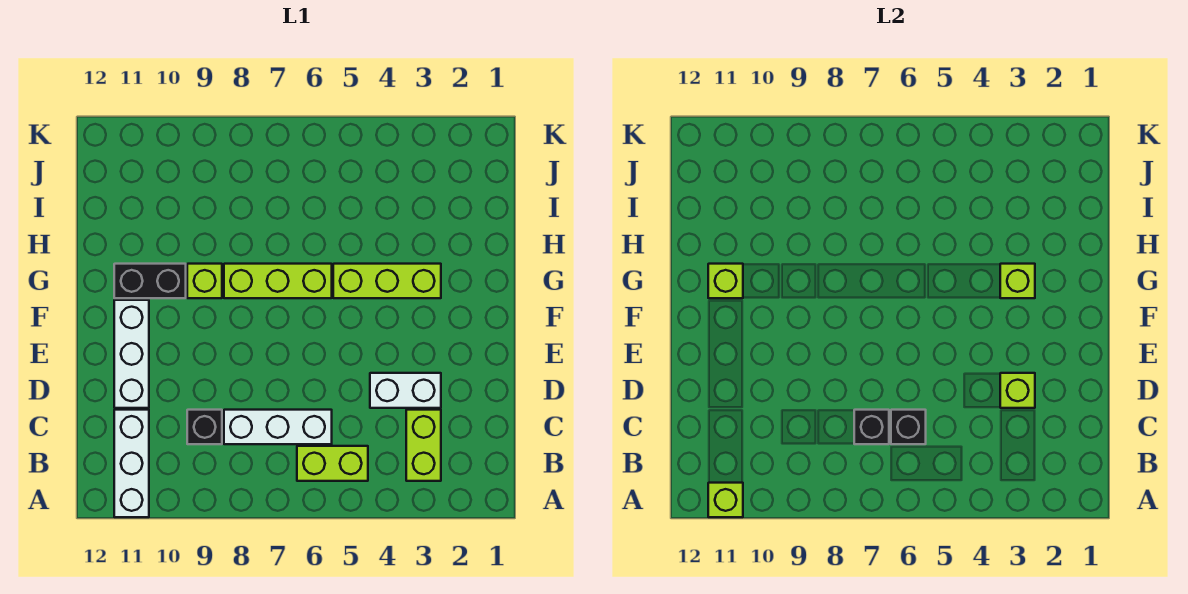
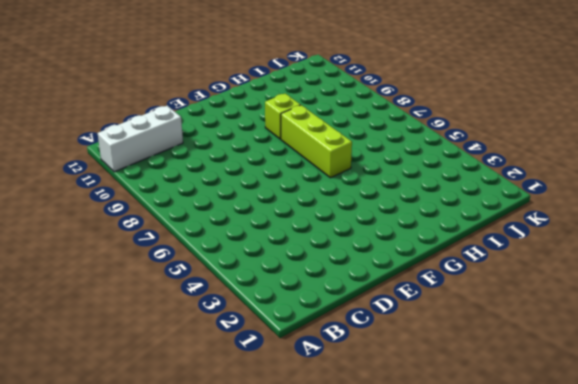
none -> lime 1x2 brick [406,410,441,481]
none -> lime 1x2 brick [297,446,368,481]
none -> white 1x3 brick [224,410,332,444]

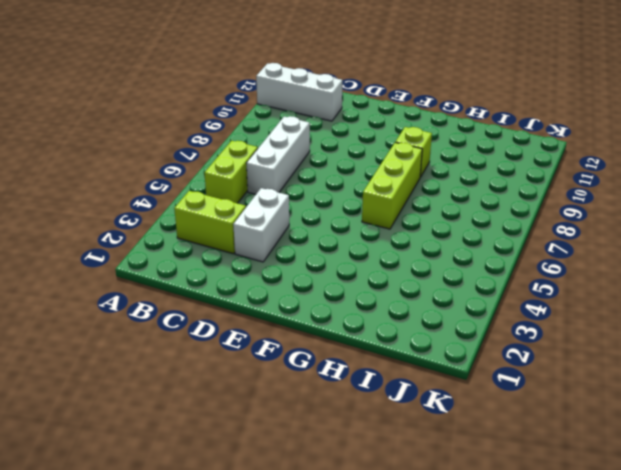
none -> black 1x1 brick [187,410,222,444]
none -> white 1x3 brick [114,300,149,408]
none -> lime 1x3 brick [333,264,441,298]

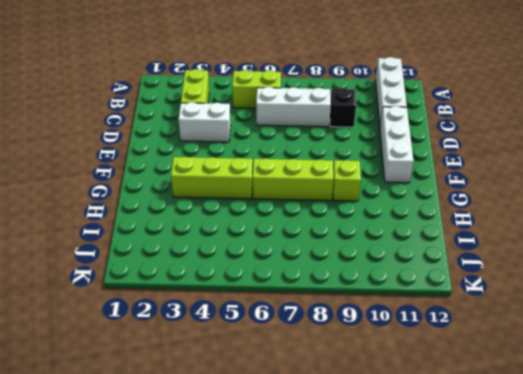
none -> black 1x2 brick [114,264,186,298]
none -> lime 1x1 brick [708,483,743,517]
none -> black 1x1 brick [891,410,926,444]

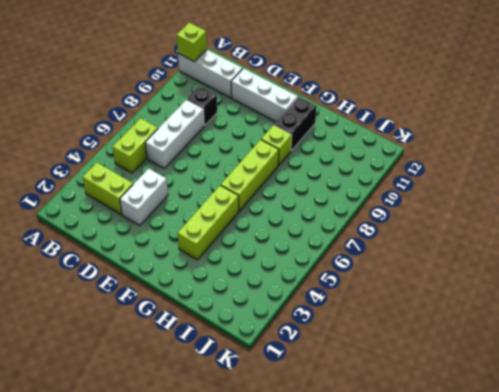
none -> black 1x1 brick [891,410,926,444]
none -> black 1x1 brick [854,410,889,444]
none -> lime 1x1 brick [1000,373,1035,408]

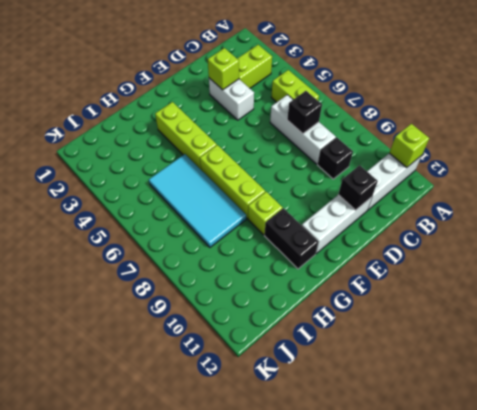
black 1x1 brick [338,165,378,210] -> black 1x1 brick moved to [891,410,926,444]
cyan 2x4 tile [149,154,246,247] -> none
none -> lime 1x1 brick [1000,264,1035,298]
none -> lime 1x1 brick [708,264,743,298]

